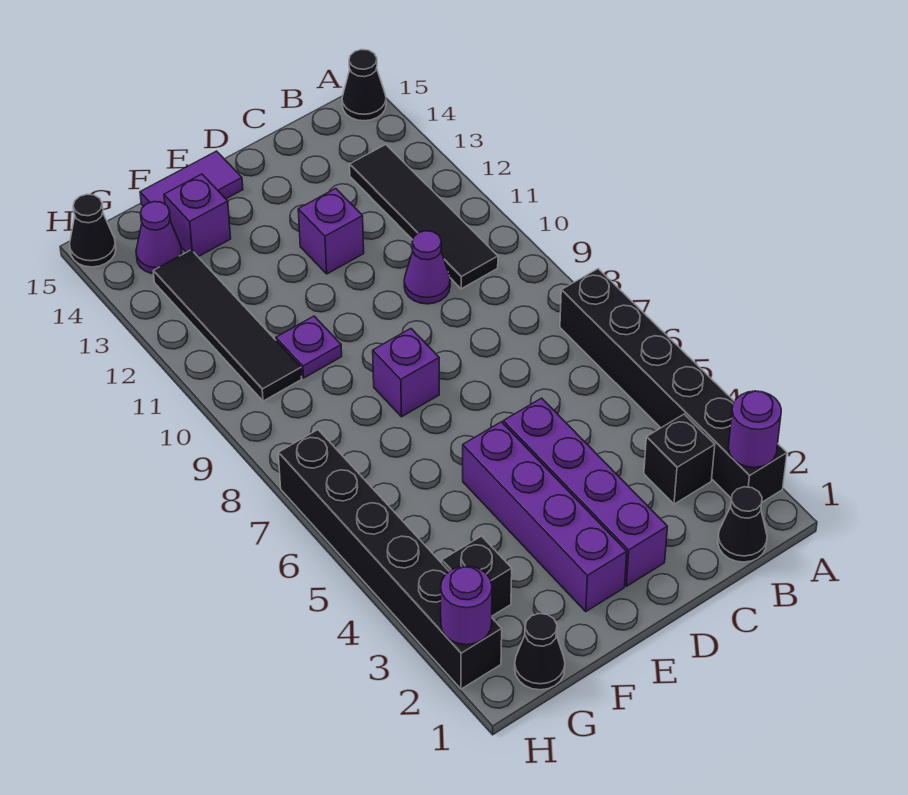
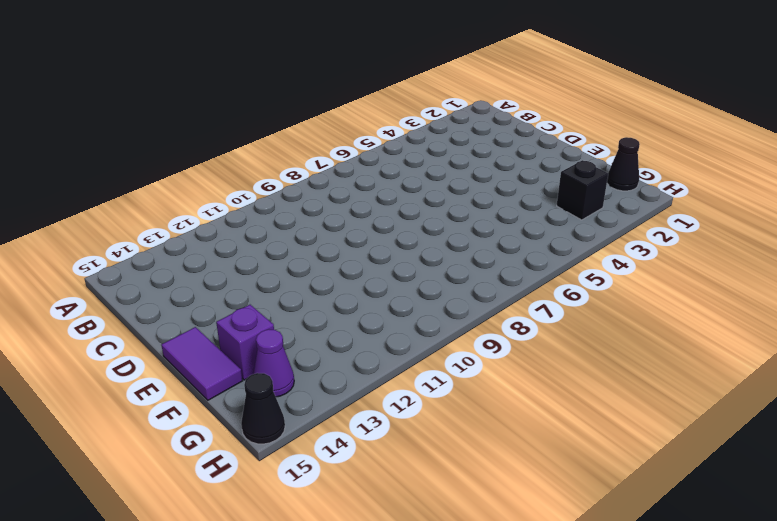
none -> black 1x6 brick [560,269,787,502]
none -> black 1x1 cone [342,49,386,121]
none -> black 1x1 cone [718,487,767,562]

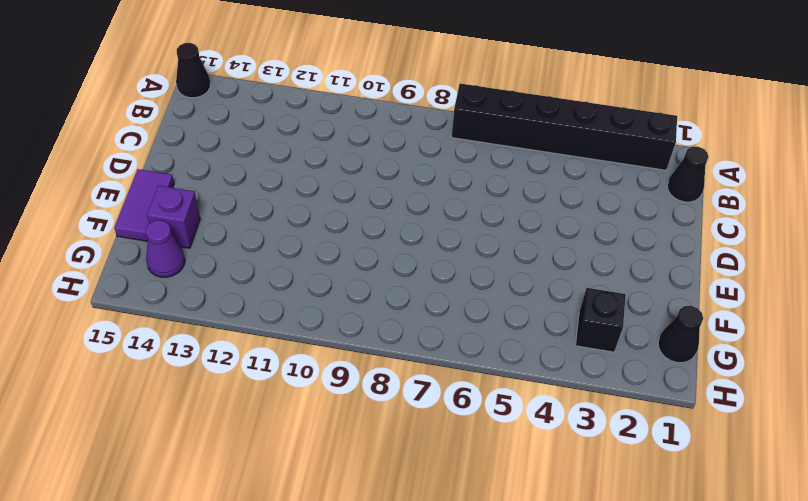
none -> black 1x1 brick [644,414,715,504]
none -> black 1x4 tile [350,145,498,289]
none -> purple 1x1 cone [404,231,450,304]

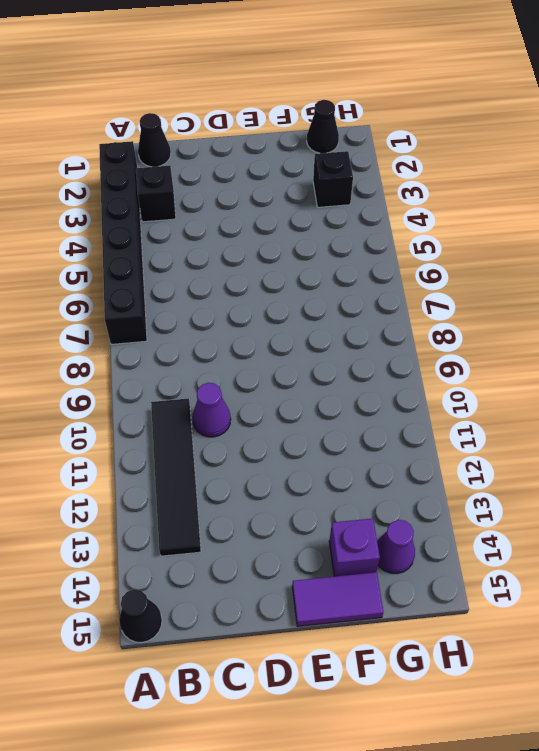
none -> purple 1x4 brick [503,398,667,586]
none -> purple 1x1 brick [298,188,364,274]
none -> purple 1x4 brick [463,422,627,611]

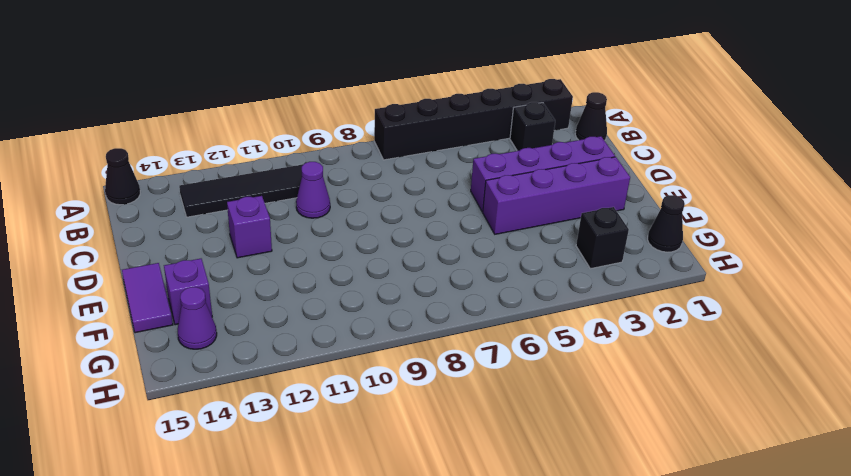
none -> purple 1x1 brick [373,329,439,417]
none -> purple 1x1 plate [276,316,342,378]
none -> black 1x4 tile [153,250,302,401]

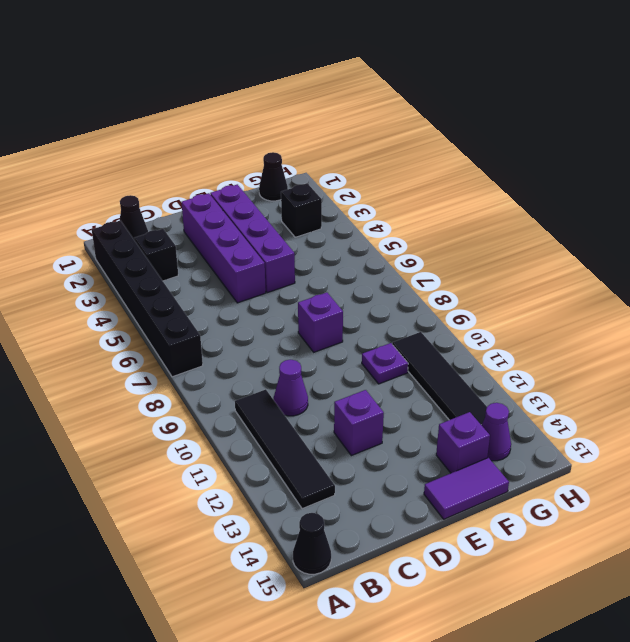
none -> black 1x6 brick [278,430,502,689]
none -> black 1x1 cone [70,194,116,267]
none -> purple 1x1 round brick [728,391,781,468]

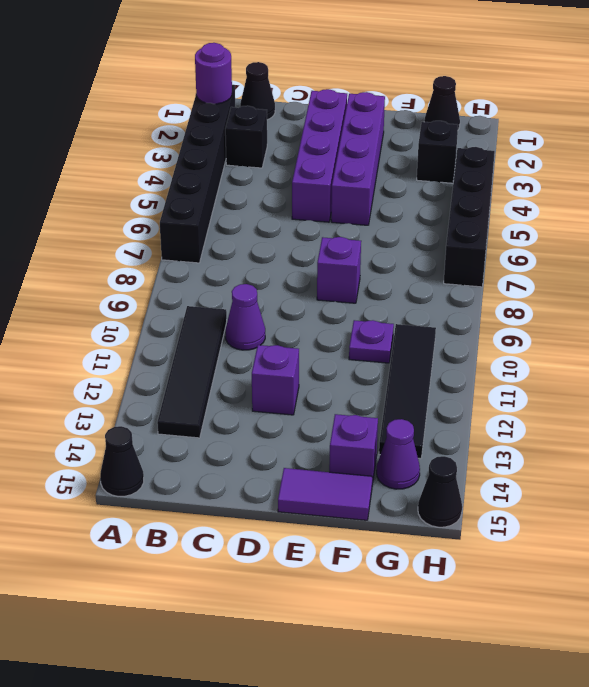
black 1x4 brick [444,147,495,287] -> black 1x6 brick [278,430,502,689]
none -> purple 1x1 round brick [441,566,492,645]

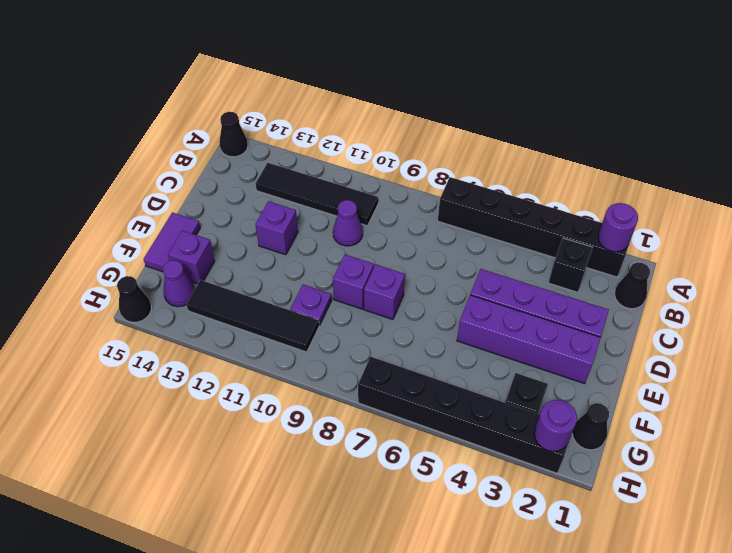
purple 1x1 brick [333,255,374,309] -> none

